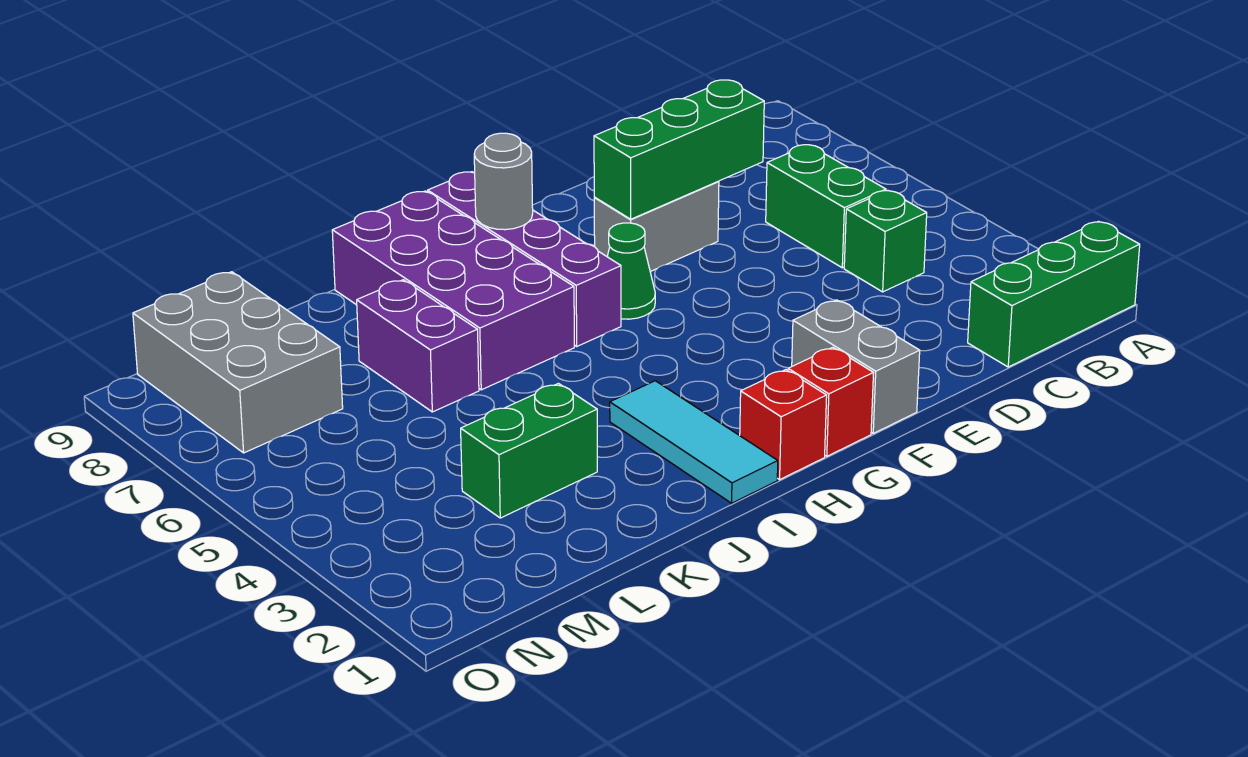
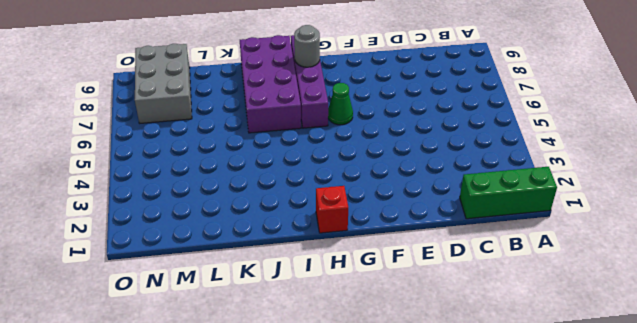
none -> green 1x1 brick [844,191,927,292]
none -> green 1x2 brick [766,145,886,268]
none -> grey 1x2 brick [594,181,719,272]

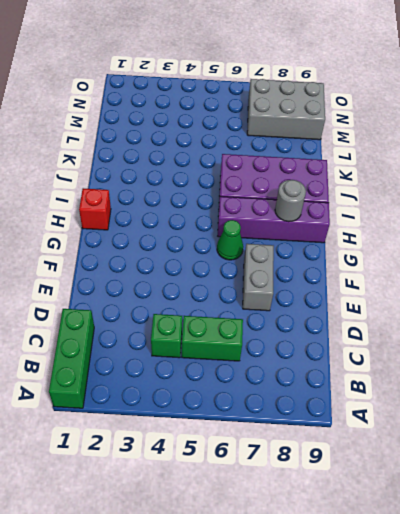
none -> grey 1x2 brick [792,300,920,433]
none -> red 1x1 brick [788,347,873,456]
none -> cyan 1x3 tile [610,381,778,503]

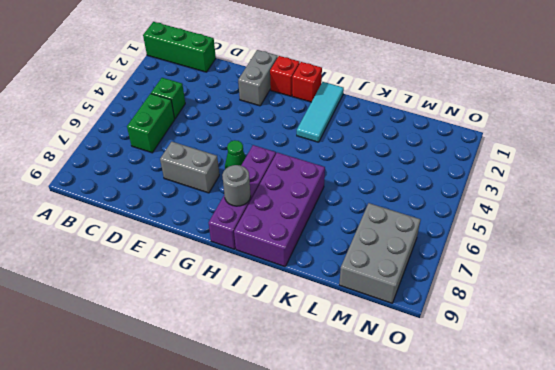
none -> green 1x2 brick [461,383,597,518]
none -> purple 1x2 brick [357,280,479,412]
none -> green 1x3 brick [594,80,764,219]

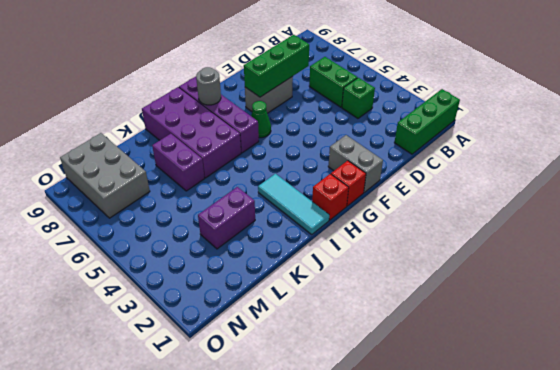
purple 1x2 brick [198,187,255,249] -> green 1x2 brick [461,383,597,518]

